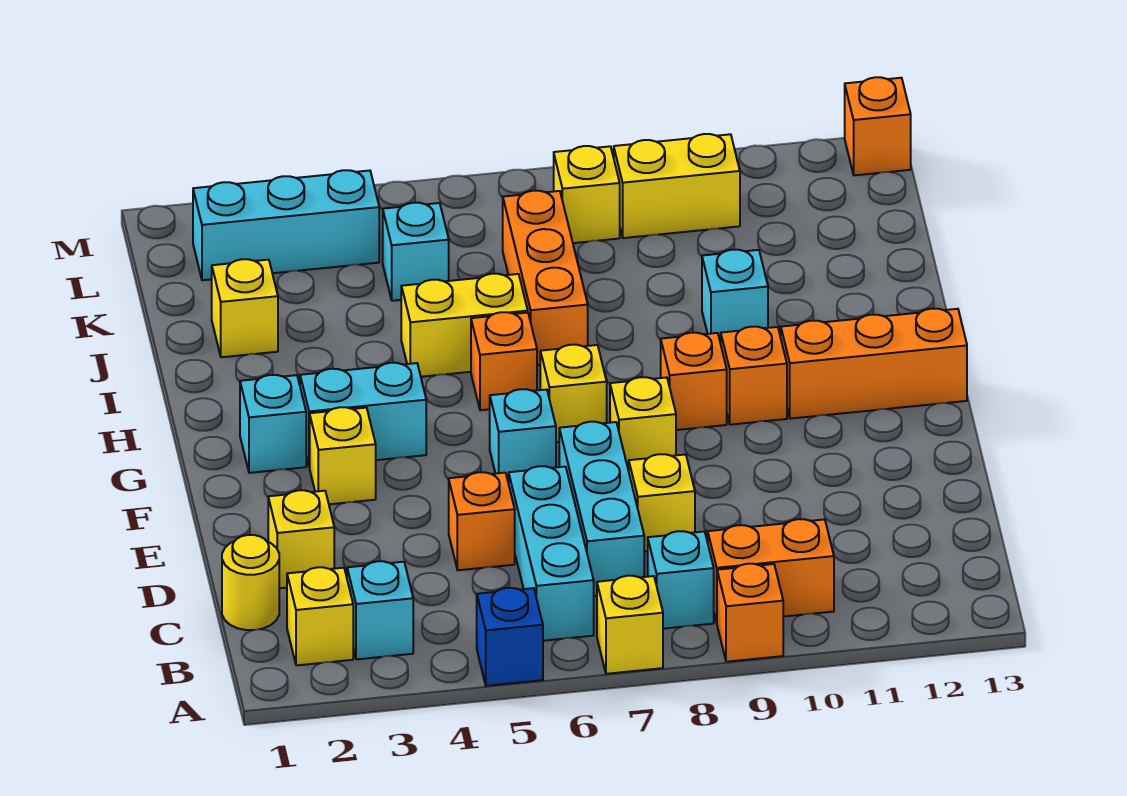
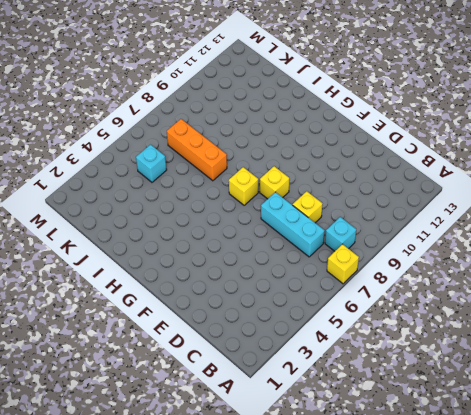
none -> blue 1x1 brick [477,588,543,686]
none -> orange 1x1 brick [717,564,783,662]
none -> yellow 1x1 brick [287,567,353,665]
none -> cyan 1x1 brick [347,561,413,659]

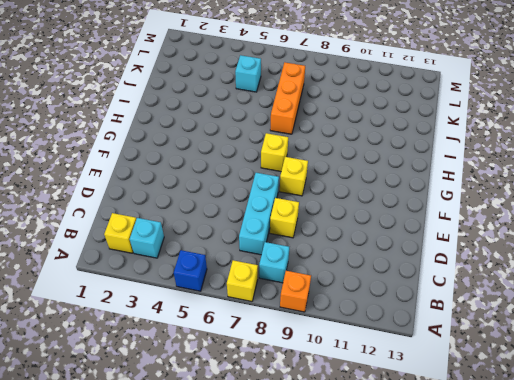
none -> cyan 1x3 brick [509,466,594,641]
none -> orange 1x2 brick [708,519,834,622]
none -> yellow 1x1 round brick [222,535,279,630]
none -> yellow 1x1 brick [268,490,334,588]

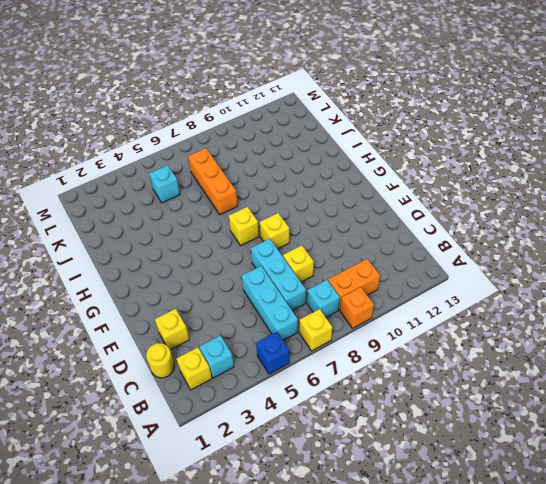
none -> orange 1x1 brick [449,472,515,570]
none -> yellow 1x1 brick [310,407,376,504]
none -> cyan 1x1 brick [490,389,556,484]
none -> cyan 1x1 brick [240,375,306,473]

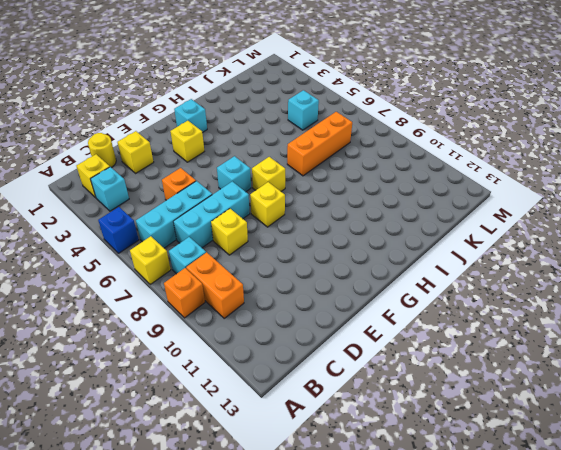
none -> cyan 1x2 brick [300,363,426,467]
none -> orange 1x1 brick [661,333,727,430]
none -> orange 1x1 brick [721,327,787,425]
none -> orange 1x3 brick [781,309,967,419]

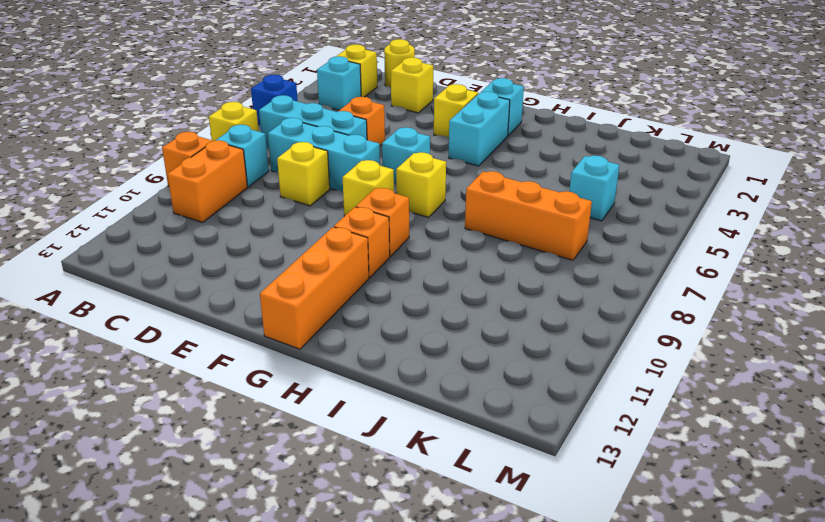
none -> orange 1x1 brick [471,312,537,410]
none -> yellow 1x2 brick [401,274,528,377]
none -> cyan 1x1 brick [702,250,768,343]
none -> yellow 1x1 brick [212,259,278,357]

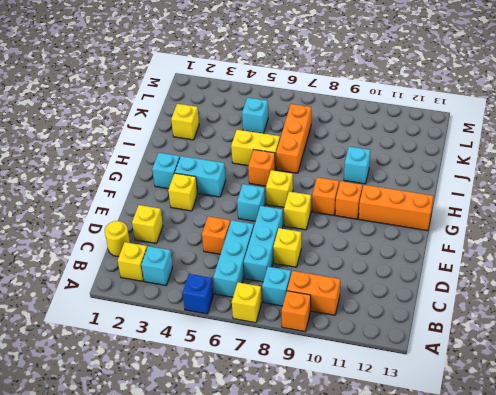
none -> cyan 1x3 brick [193,170,379,280]
none -> yellow 1x1 brick [554,146,620,243]
none -> yellow 1x2 brick [614,134,740,238]
none -> orange 1x1 brick [845,77,911,175]

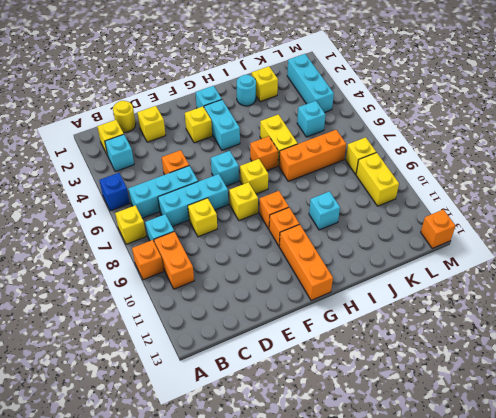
cyan 1x1 round brick [237,75,256,106] -> none

